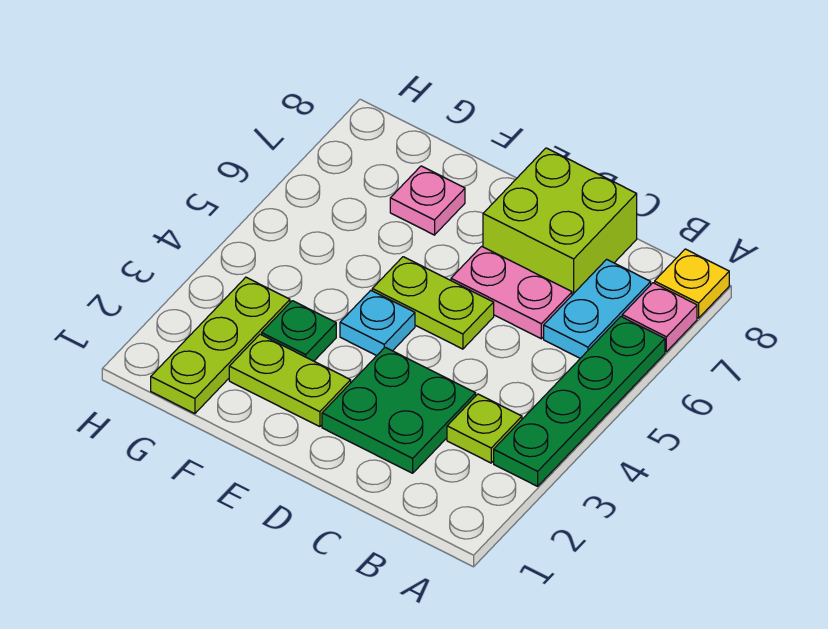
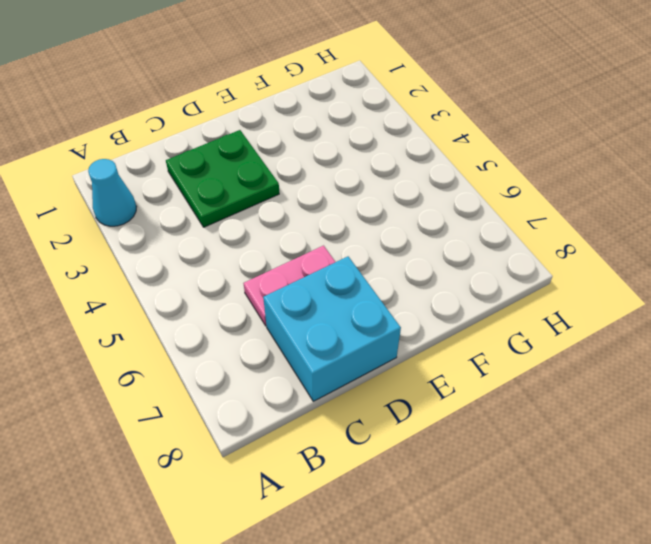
cyan 1x1 cone [88,159,137,226] -> none
cyan 2x2 brick [263,257,401,401] -> lime 2x2 brick [483,148,637,295]
none -> green 1x4 plate [494,317,665,486]
none -> pink 1x1 plate [622,283,697,352]
none -> yellow 1x1 plate [655,249,729,318]

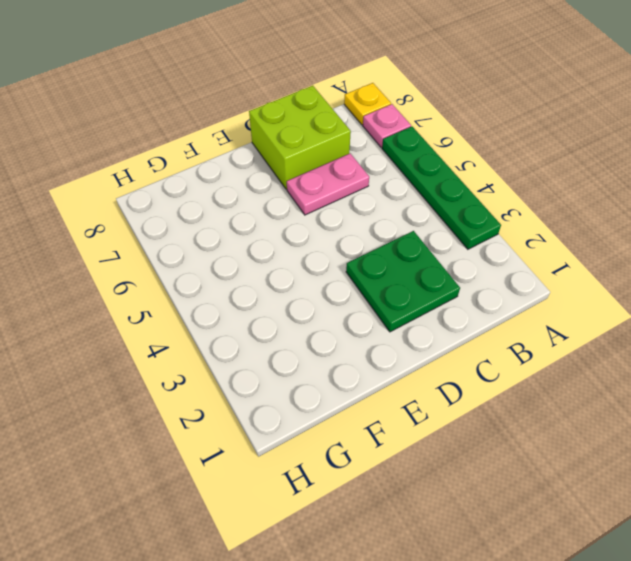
none -> lime 1x1 plate [447,394,522,463]
none -> cyan 1x2 plate [544,259,651,358]
none -> lime 1x2 plate [372,257,494,349]

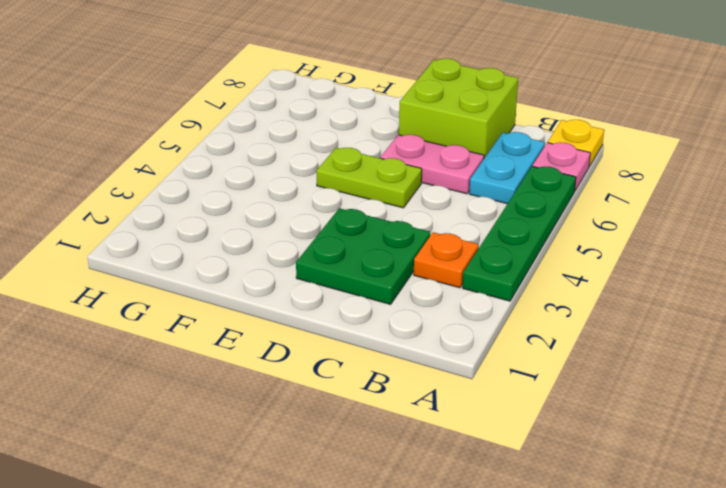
orange 1x1 plate [414,232,479,288] -> lime 1x1 plate [447,394,522,463]
none -> lime 1x2 plate [229,334,351,427]
none -> cyan 1x1 plate [340,290,415,356]
none -> green 1x1 plate [262,301,336,361]

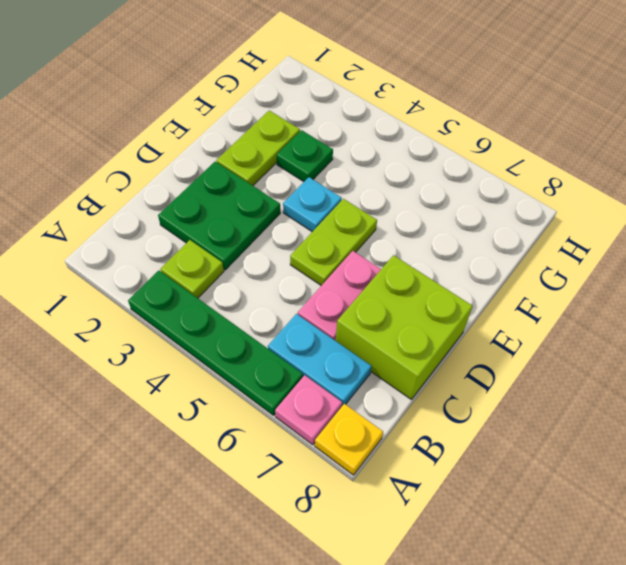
none -> pink 1x1 plate [390,166,465,235]
none -> lime 1x3 plate [151,277,290,414]

